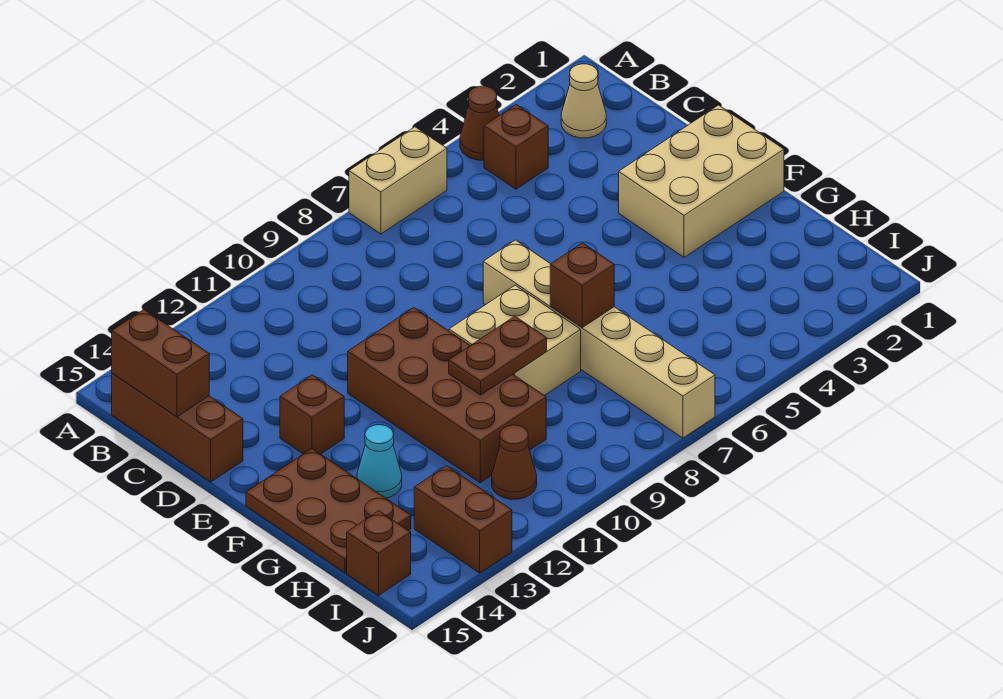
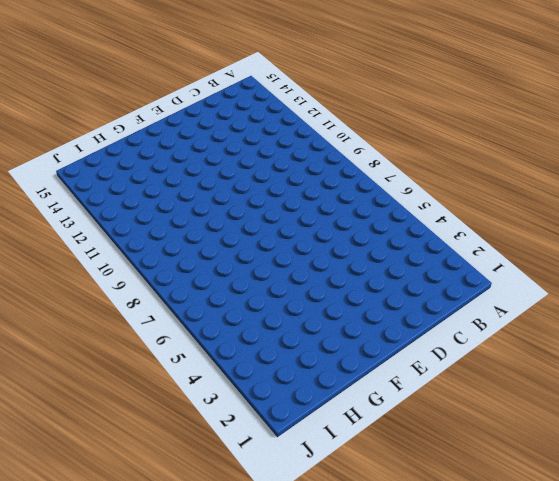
none -> brown 1x1 cone [460,86,499,160]
none -> tan 1x2 brick [349,127,447,234]
none -> tan 1x1 cone [561,64,606,138]

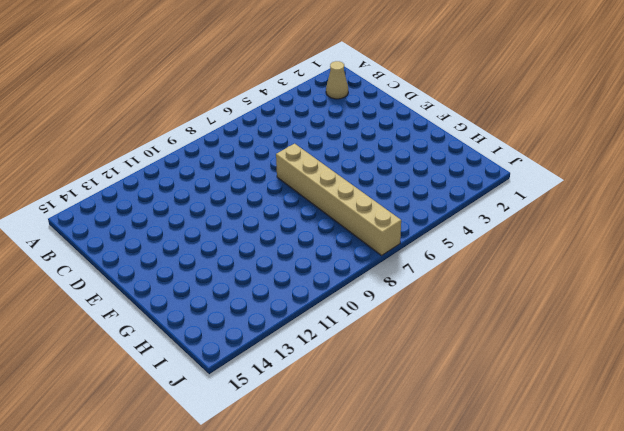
none -> brown 1x1 cone [460,86,499,160]
none -> tan 1x2 brick [349,127,447,234]
none -> brown 1x1 brick [484,105,548,189]

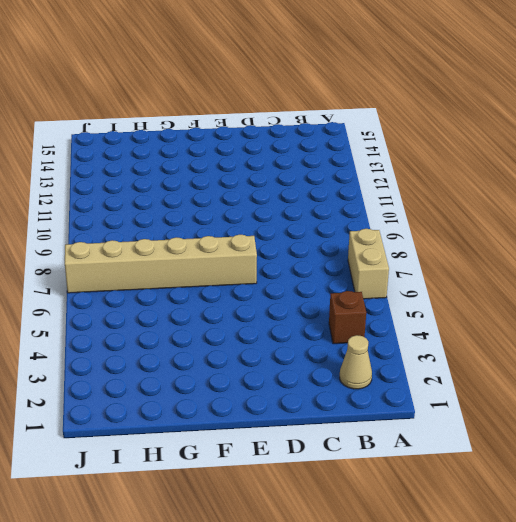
none -> brown 1x1 cone [460,86,499,160]
none -> brown 1x3 brick [112,373,243,482]
none -> tan 2x3 brick [619,105,784,257]

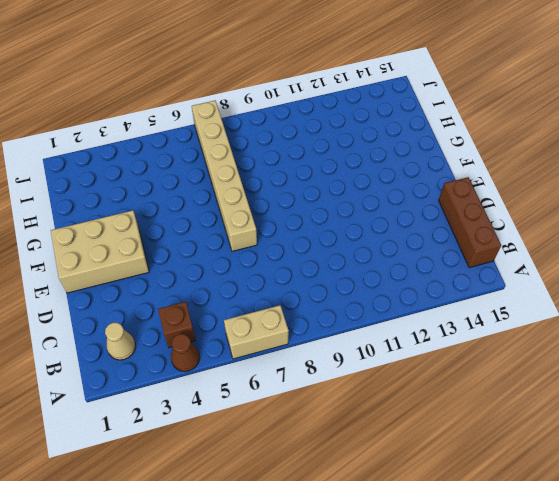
none -> brown 2x4 brick [348,308,546,483]
none -> brown 1x1 brick [280,375,344,454]
none -> tan 2x2 brick [449,285,581,395]

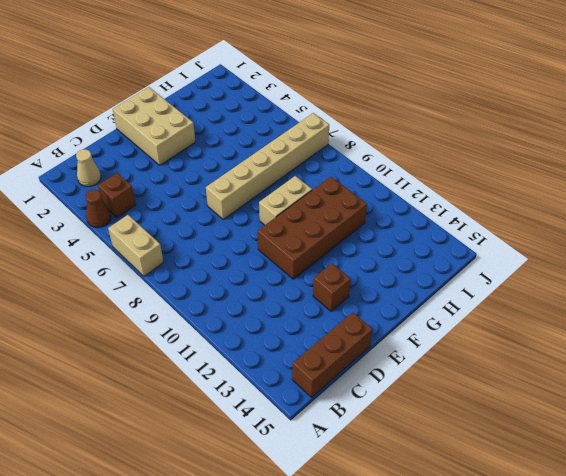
tan 1x2 brick [259,176,312,225] -> tan 2x2 brick [449,285,581,395]
none -> brown 2x3 plate [246,449,411,573]
none -> cyan 1x1 cone [357,425,402,498]
none -> brown 1x1 cone [492,425,537,499]

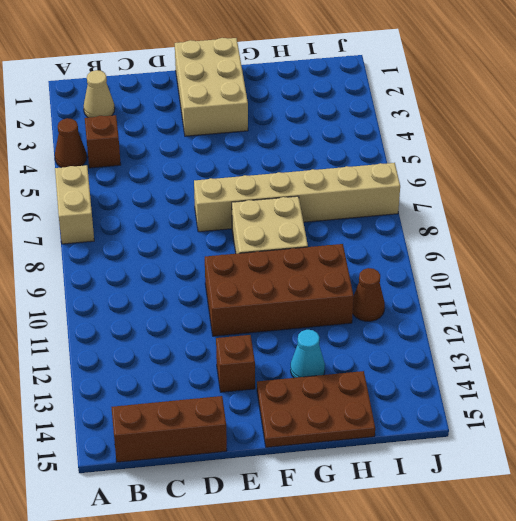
none -> brown 1x2 brick [414,466,512,573]
none -> brown 1x1 brick [347,511,411,595]
none -> brown 1x2 brick [112,310,209,417]

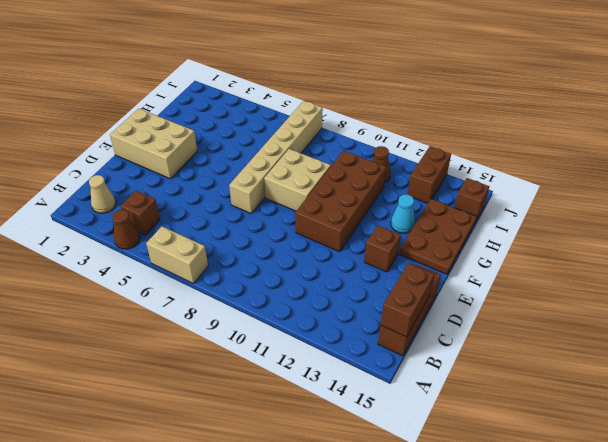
none -> brown 1x1 brick [550,243,614,327]
none -> brown 1x2 plate [449,316,547,395]

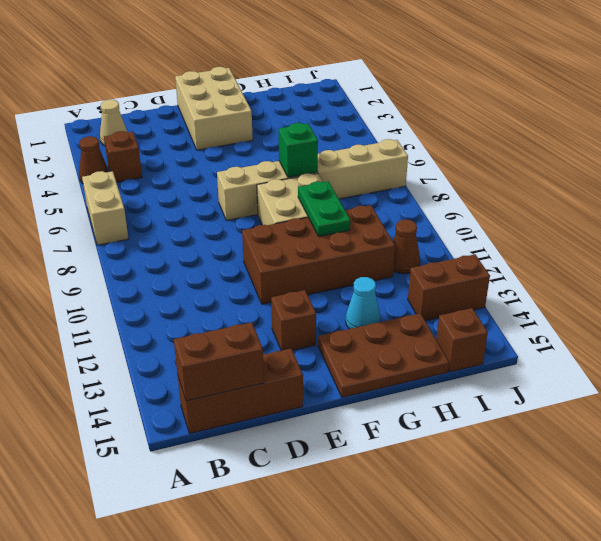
green 1x1 brick [279,123,318,178] -> brown 1x1 brick [550,243,614,327]
green 1x2 plate [298,181,350,236] -> brown 1x2 plate [449,316,547,395]

